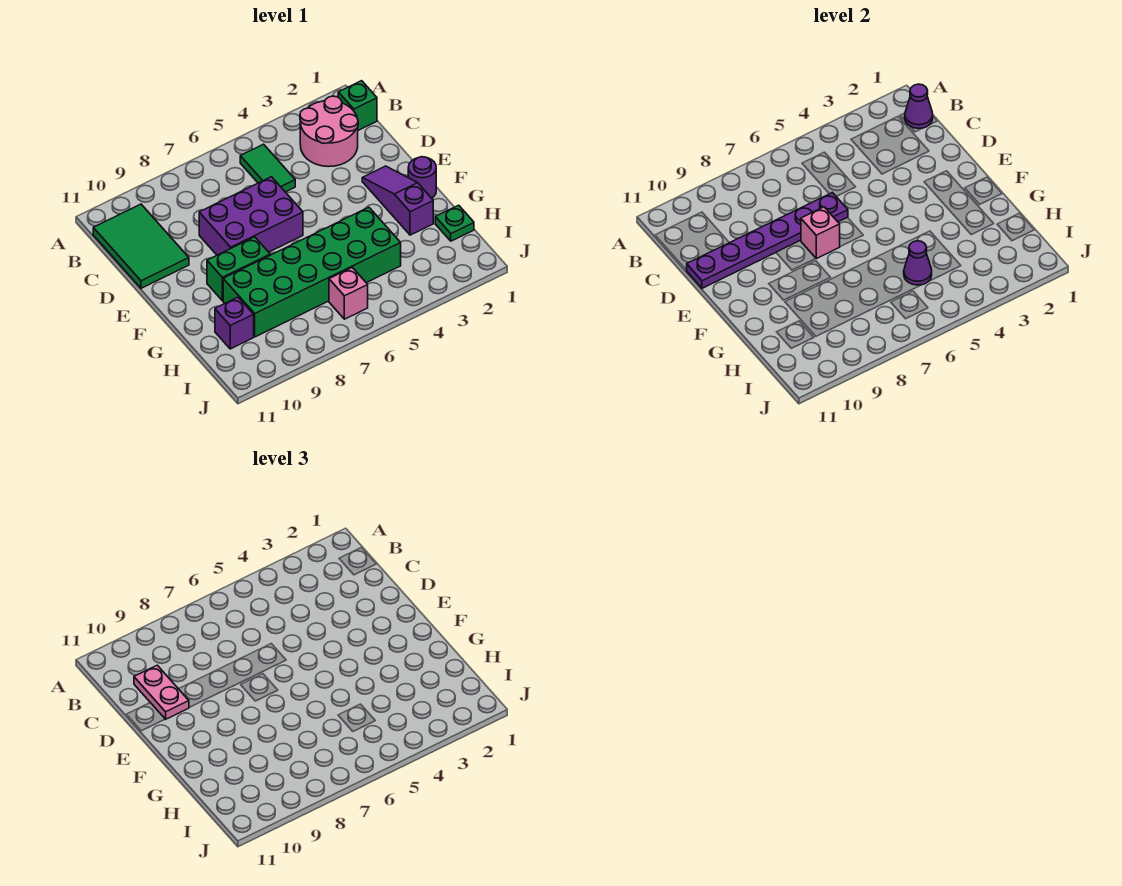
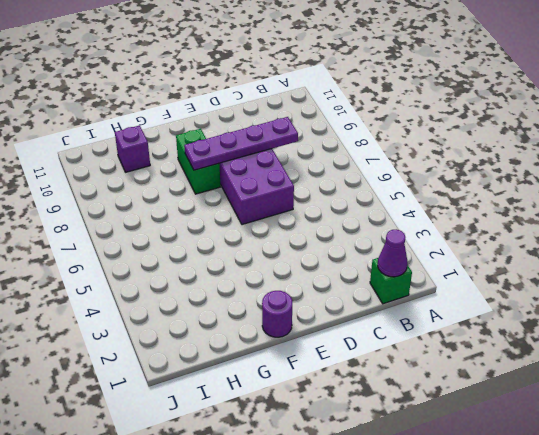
purple 1x4 plate [184,117,298,170] -> purple 1x6 plate [687,193,848,288]
none -> pink 2x2 round brick [300,96,358,167]
none -> green 1x2 tile [240,144,295,192]
none -> green 2x3 tile [93,204,189,288]

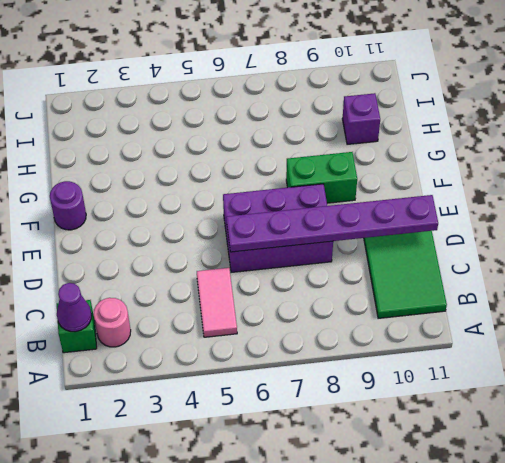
pink 1x1 round brick [93,298,131,347] -> pink 2x2 round brick [300,96,358,167]
pink 1x2 tile [197,268,237,337] -> green 1x2 tile [240,144,295,192]
none -> purple 1x3 slope [362,166,433,235]
none -> green 2x6 brick [223,207,401,337]
none -> green 1x1 plate [435,205,474,241]

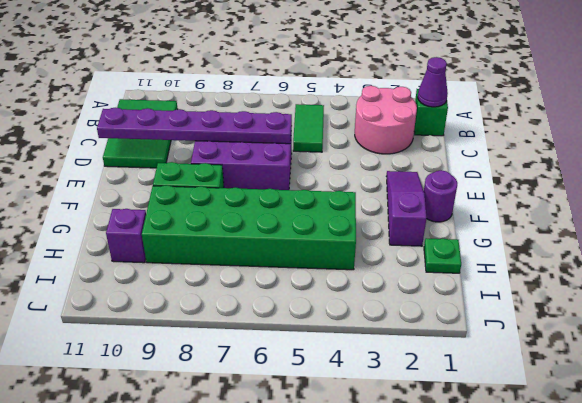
none -> pink 1x1 brick [329,267,368,319]
none -> pink 1x1 brick [801,207,840,259]
none -> purple 1x1 cone [904,241,932,285]

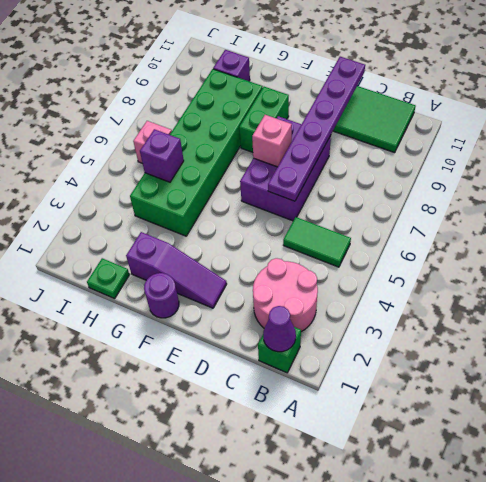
purple 1x1 brick [140,129,184,182] -> purple 1x1 cone [904,241,932,285]
none -> pink 1x2 plate [134,665,189,719]

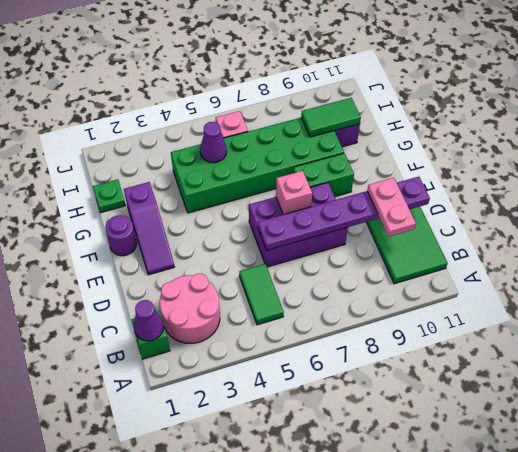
green 1x2 tile [301,98,361,137] -> none

